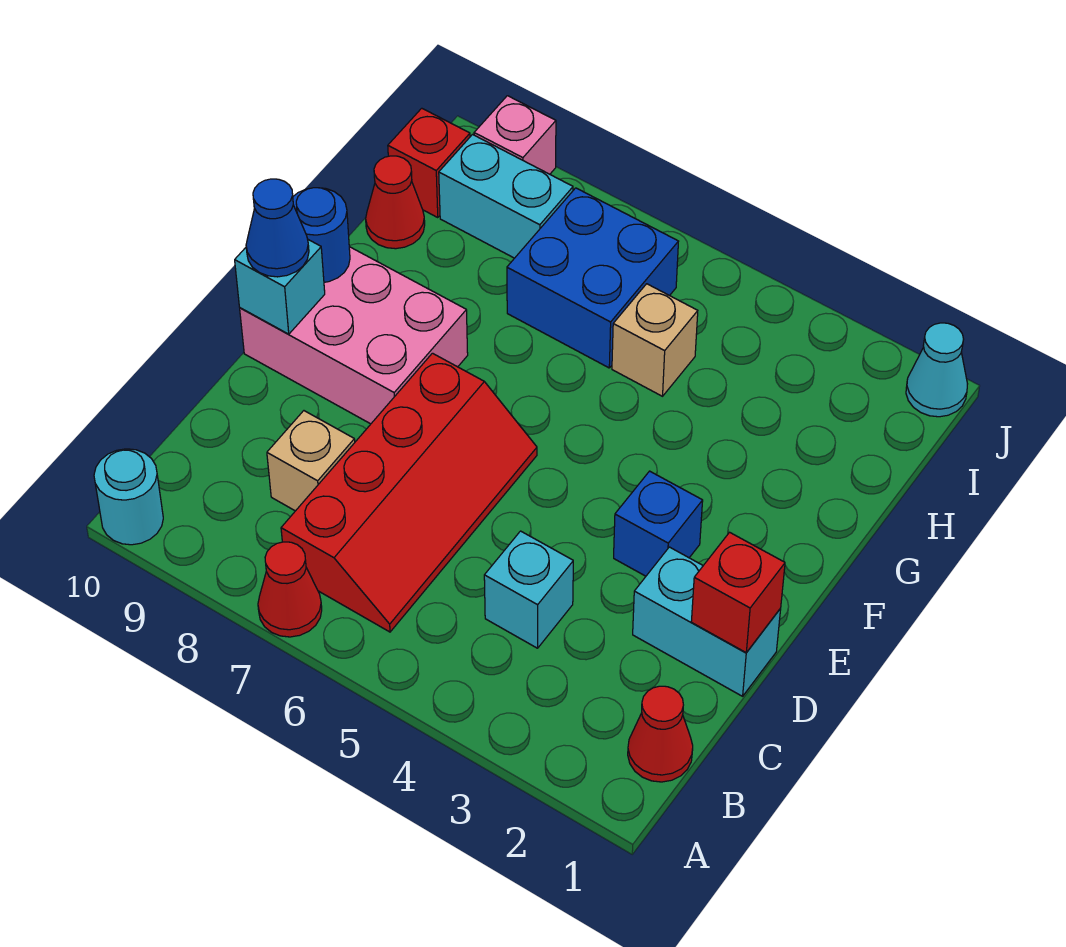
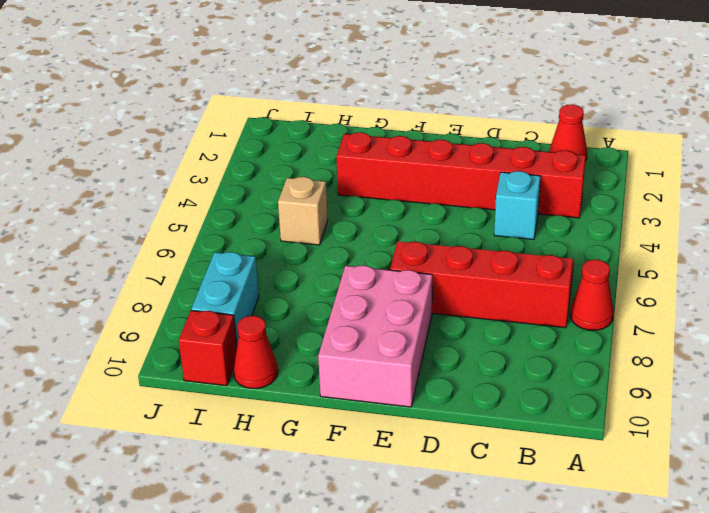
red 1x6 brick [336,132,586,218] -> blue 1x1 brick [614,471,703,576]
none -> cyan 1x1 round brick [94,449,163,545]
none -> tan 1x1 brick [267,411,355,511]
none -> cyan 1x2 brick [633,547,781,696]

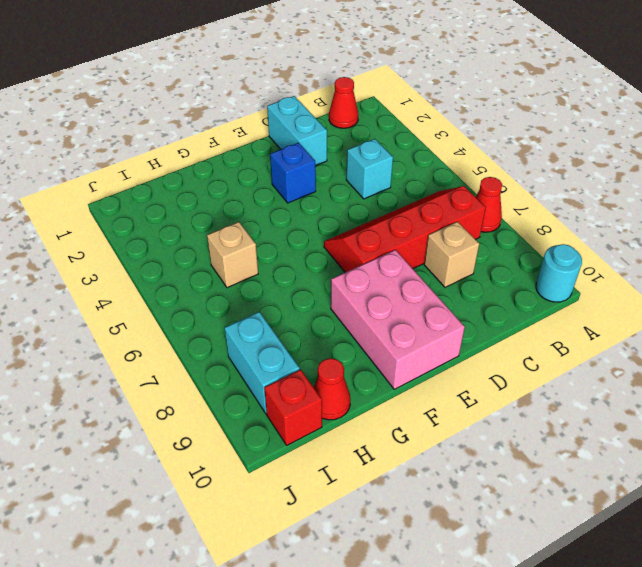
none -> blue 2x2 brick [507,188,679,368]
none -> cyan 1x1 cone [906,323,967,417]
none -> pink 1x1 brick [474,96,556,174]

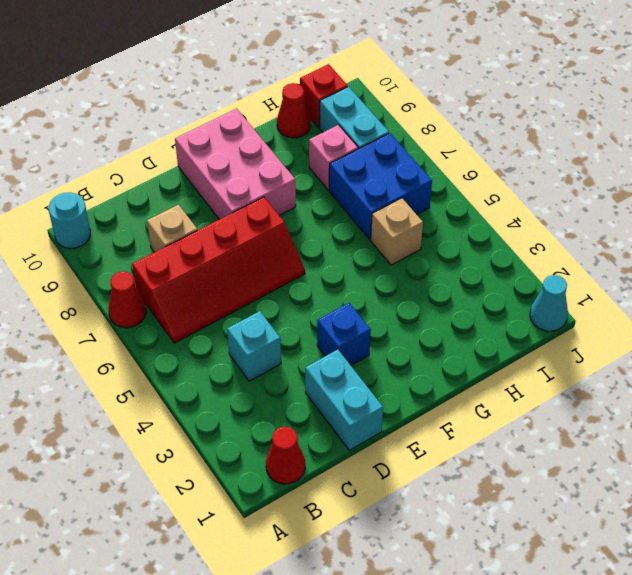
pink 1x1 brick [309,125,358,190] -> pink 1x1 brick moved to [474,96,556,174]
none -> red 1x1 brick [691,532,785,653]
none -> cyan 1x1 brick [235,240,325,334]
none -> blue 1x1 round brick [293,188,350,282]

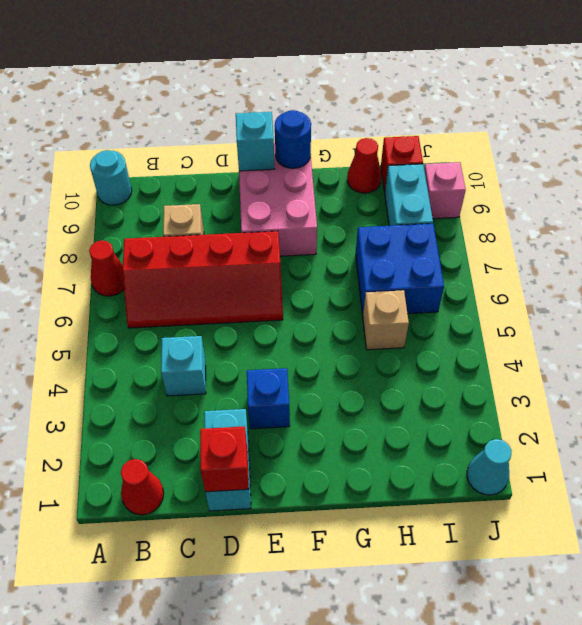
none -> blue 1x1 cone [246,179,309,277]

